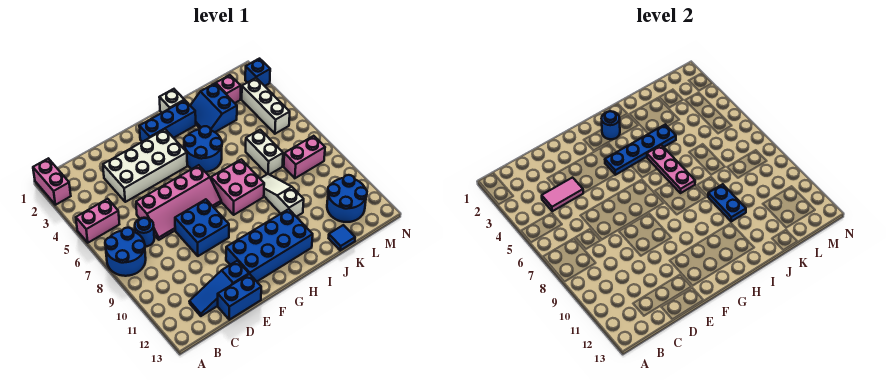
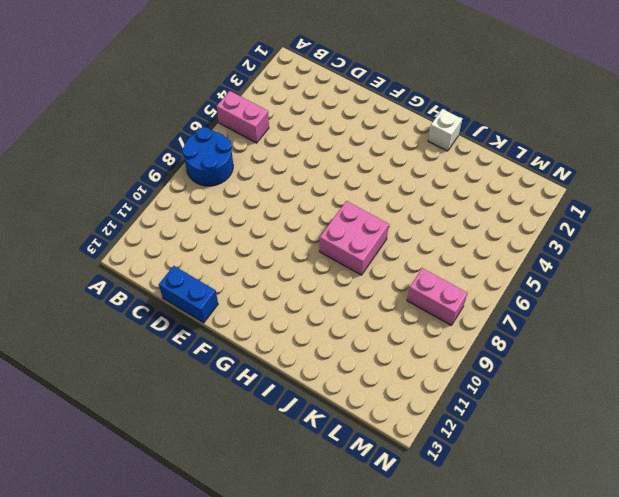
none -> pink 1x2 brick [33,158,71,205]
none -> blue 1x1 round brick [135,218,154,247]
none -> blue 1x3 slope [189,261,249,316]

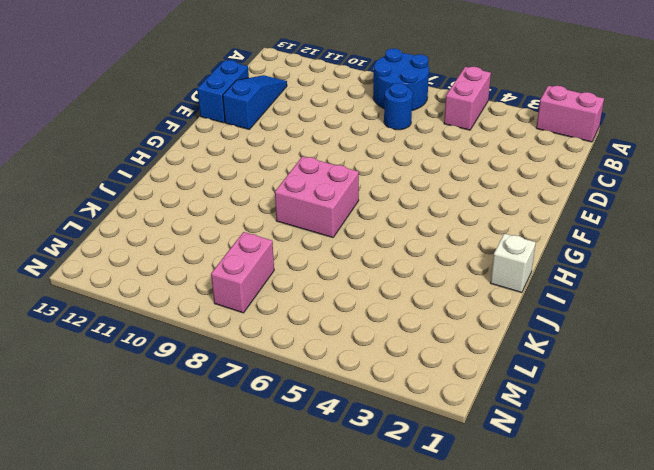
none -> white 2x4 brick [103,129,187,202]
none -> pink 2x4 slope [136,165,221,240]
none -> blue 2x2 brick [175,199,229,256]

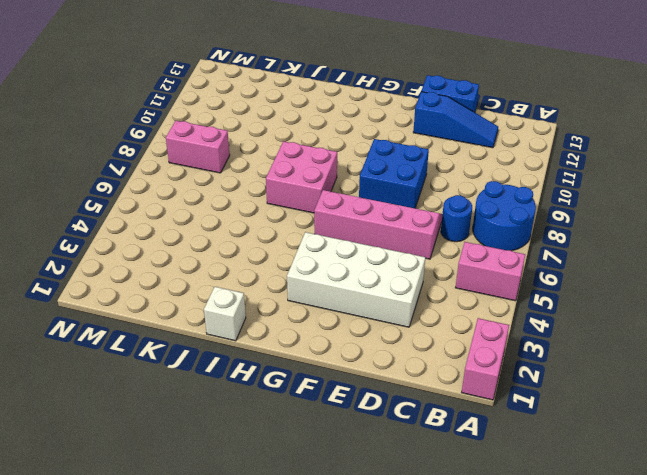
none -> blue 2x4 brick [226,209,313,281]
none -> blue 1x3 brick [139,100,196,142]
none -> blue 2x2 round brick [184,126,222,172]

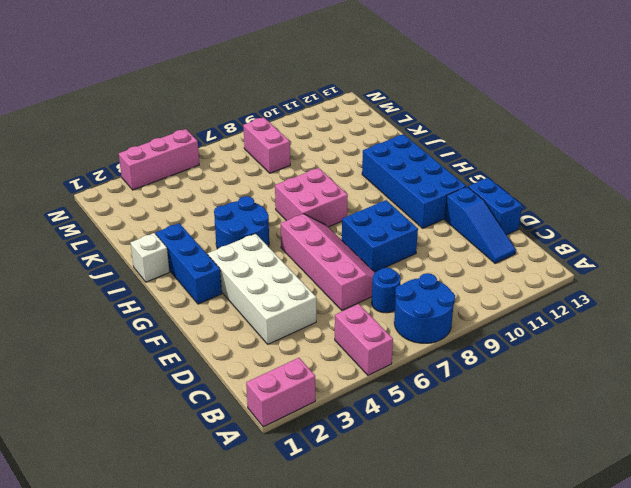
pink 1x3 brick [119,129,199,190] -> none
none -> blue 2x2 slope [190,84,237,132]
none -> white 1x3 slope [260,174,304,217]
none -> white 1x2 brick [246,130,283,175]

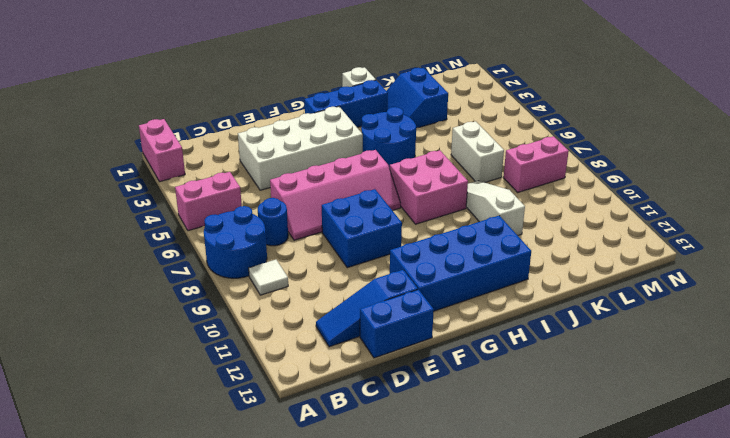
white 1x1 tile [249,260,288,295] -> none
none -> blue 1x1 tile [329,225,355,251]
none -> pink 1x1 brick [216,75,241,103]
none -> blue 2x2 round brick [327,175,367,222]

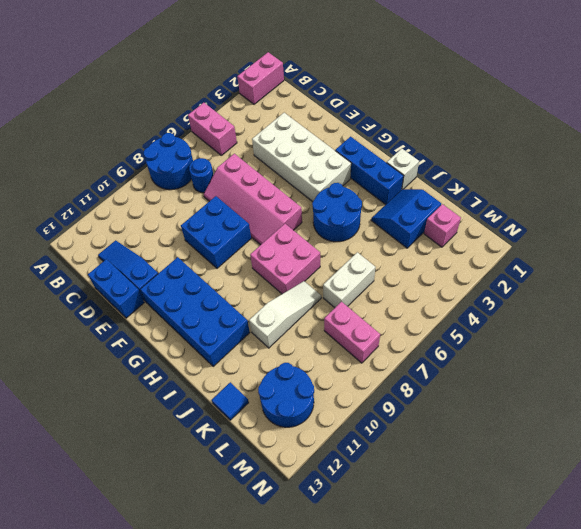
none -> white 1x3 brick [242,78,290,134]
none -> blue 1x1 brick [245,59,270,86]
none -> pink 1x2 tile [542,178,583,211]

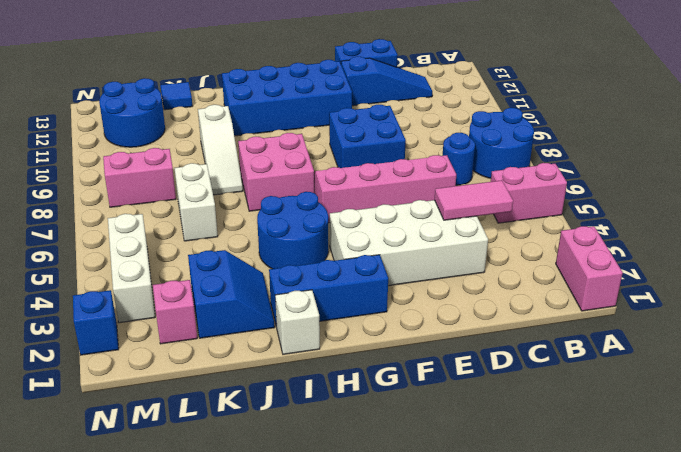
none -> blue 1x4 plate [605,124,676,175]
none -> blue 1x1 round brick [602,111,620,139]
none -> pink 1x3 plate [647,145,695,193]

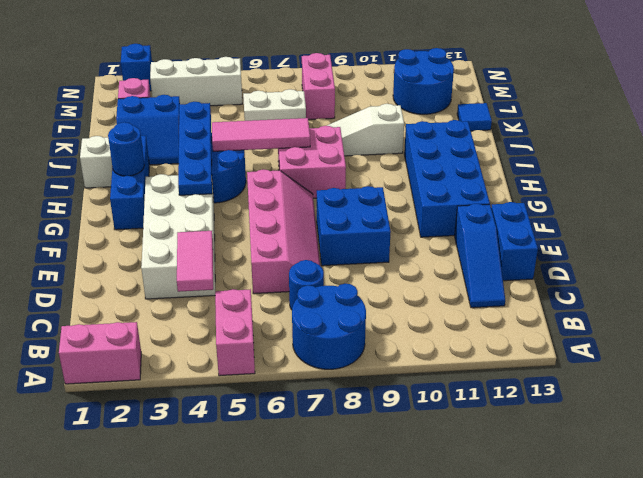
pink 1x3 tile [212,118,310,151] -> pink 1x3 plate [647,145,695,193]
none -> blue 1x2 plate [708,184,746,221]

